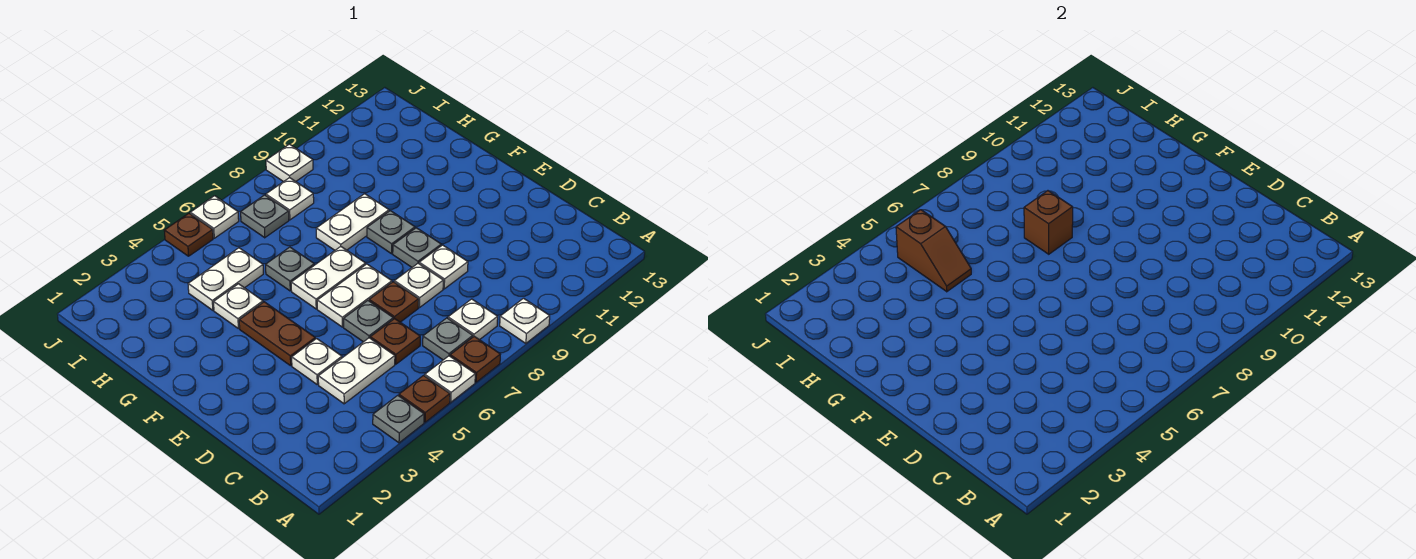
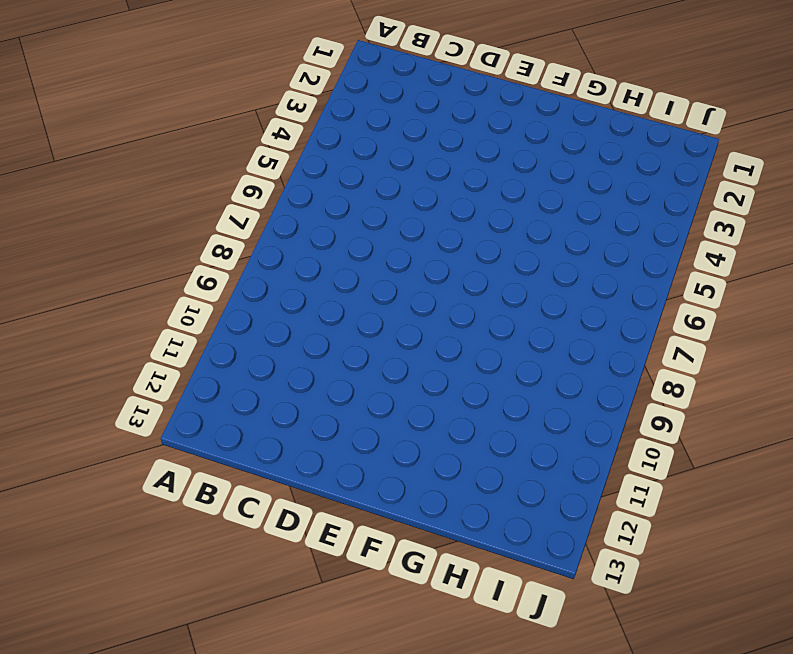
none -> grey 1x1 plate [373,395,424,443]
none -> brown 1x1 plate [399,375,450,422]
none -> white 1x1 plate [425,356,475,402]
none -> brown 1x1 plate [450,336,501,382]

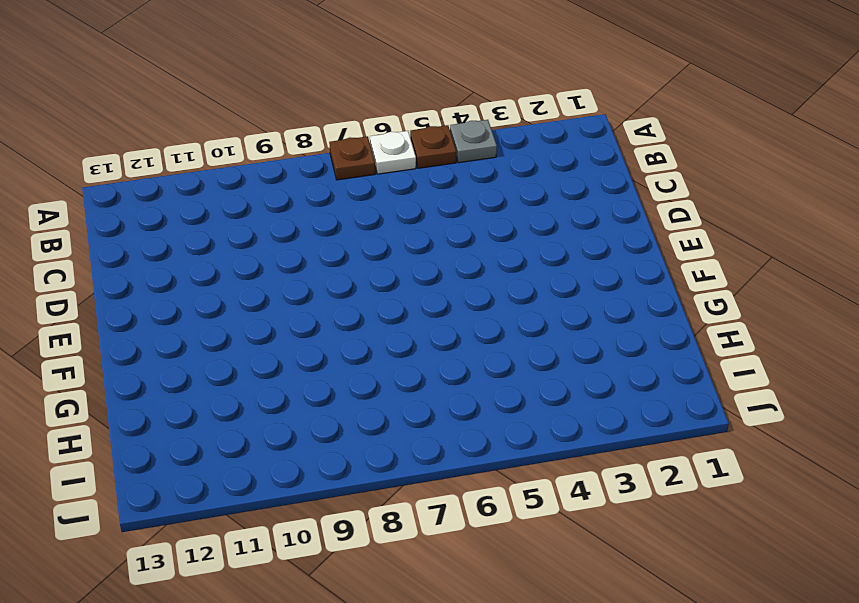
none -> white 1x1 plate [500,298,550,343]
none -> grey 1x1 plate [423,318,473,360]
none -> white 1x1 plate [448,299,498,340]
none -> white 1x2 plate [318,338,395,404]

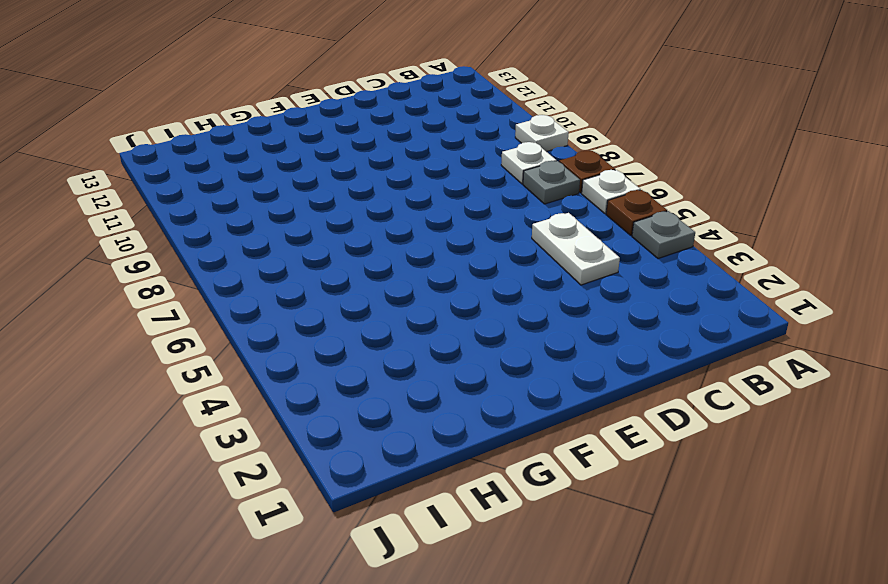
none -> brown 1x1 plate [370,319,420,364]
none -> white 1x1 plate [292,339,342,384]
none -> grey 1x1 plate [344,301,393,342]
none -> brown 1x1 plate [369,282,419,322]

